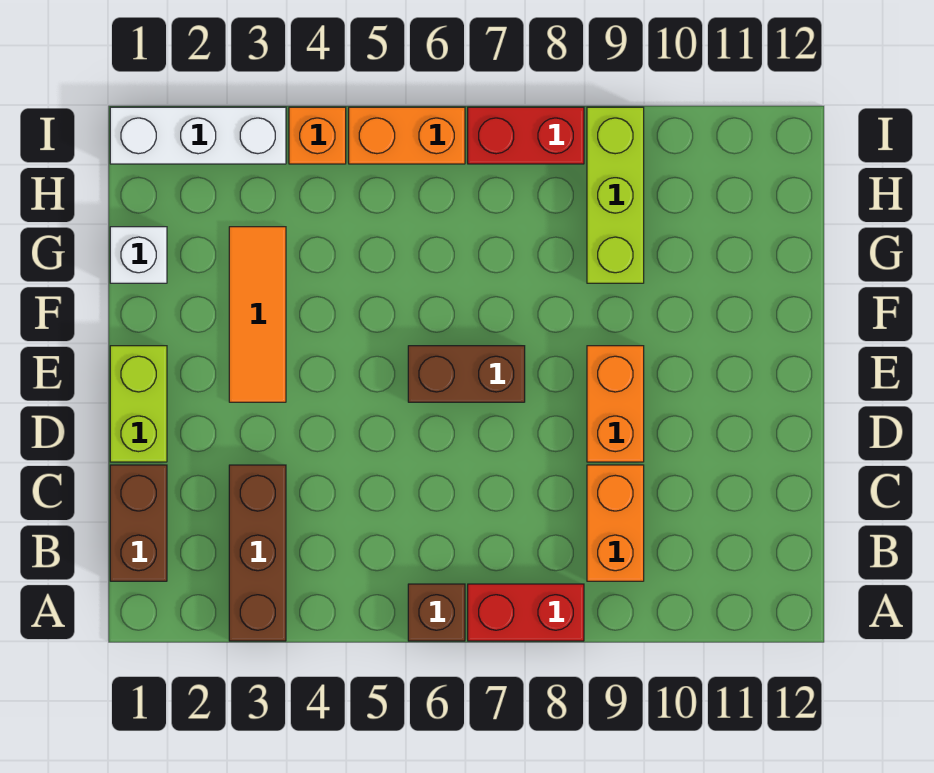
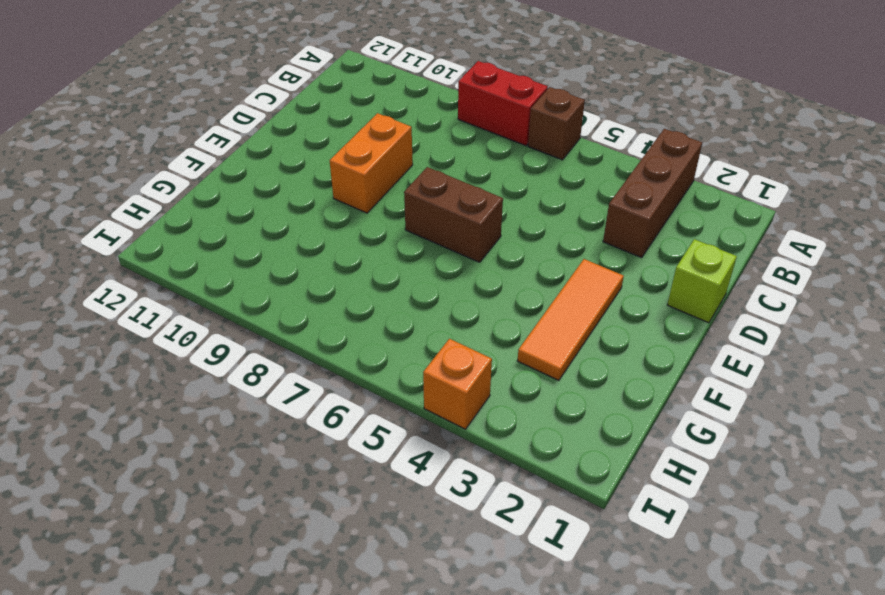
lime 1x1 brick [667,239,737,323] -> lime 1x2 brick [110,346,167,462]
none -> brown 1x2 brick [110,465,167,581]
none -> orange 1x2 brick [587,465,644,581]
none -> white 1x1 brick [110,227,167,283]

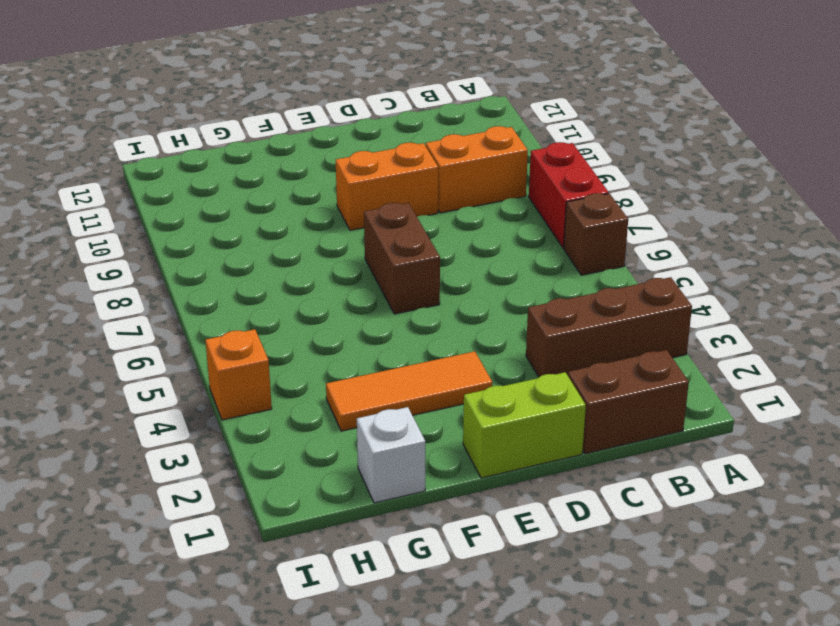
none -> lime 1x3 brick [587,107,644,283]
none -> white 1x3 brick [110,107,286,164]
none -> orange 1x2 brick [349,107,465,164]

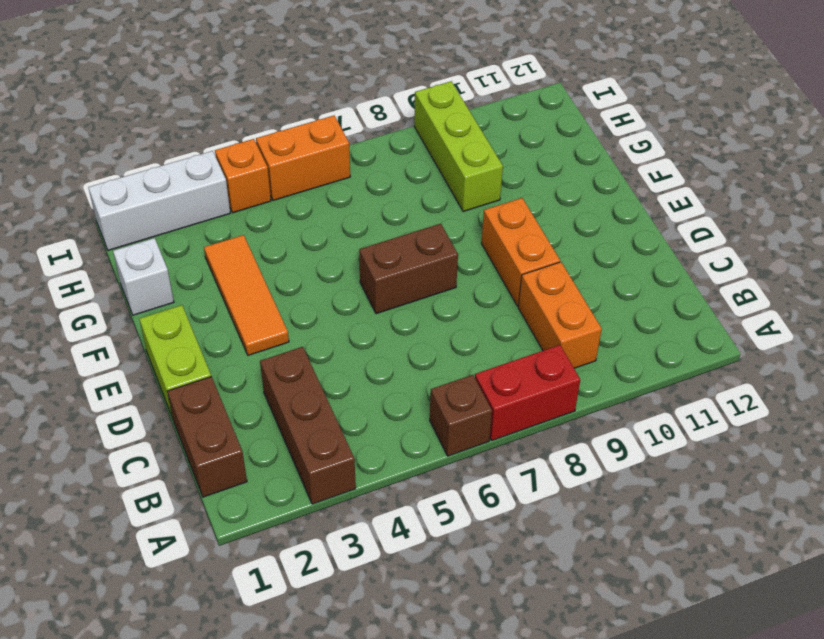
none -> red 1x2 brick [468,107,584,164]

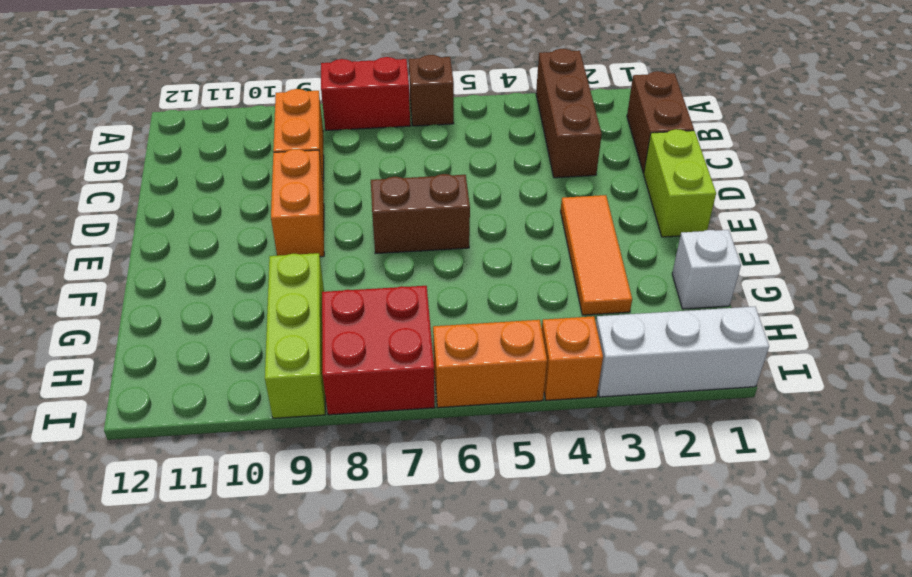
red 2x2 brick [322,286,435,415] -> red 1x2 brick [468,107,584,164]

